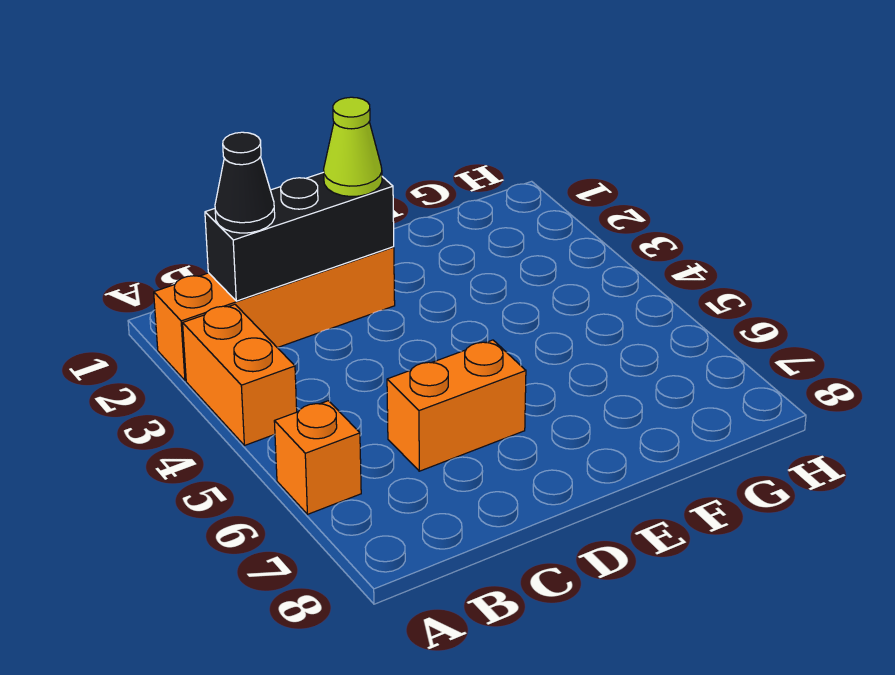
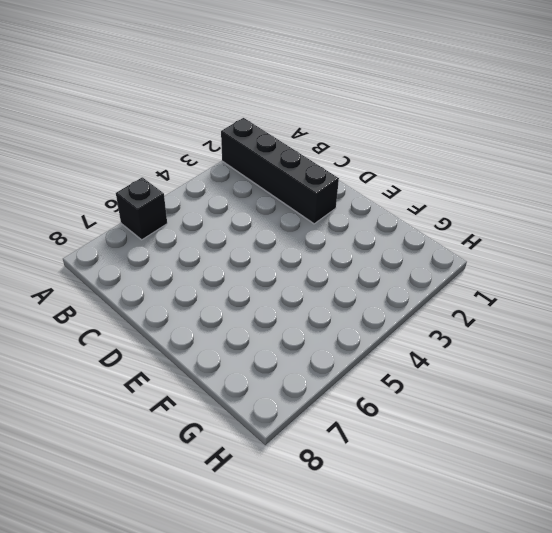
black 1x4 brick [221,118,339,224] -> orange 1x4 brick [154,247,395,380]
black 1x1 brick [116,177,167,240] -> orange 1x1 brick [274,401,361,514]
none -> orange 1x2 brick [183,304,297,446]
none -> orange 1x2 brick [387,340,526,471]

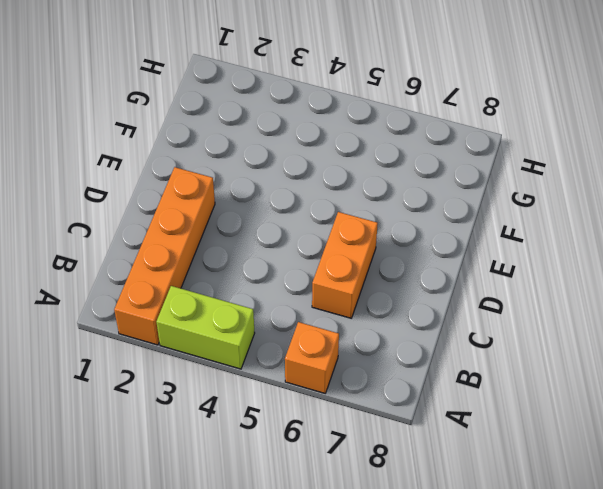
lime 1x2 brick [156,286,255,369] -> orange 1x2 brick [183,304,297,446]
none -> black 1x3 brick [205,172,394,301]
none -> black 1x1 cone [215,132,275,233]

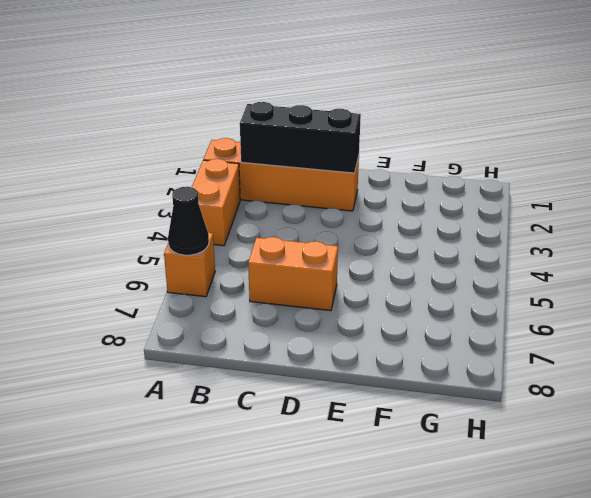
black 1x1 cone [168,187,209,255] -> black 1x1 cone moved to [215,132,275,233]
none -> lime 1x1 cone [324,97,382,197]

